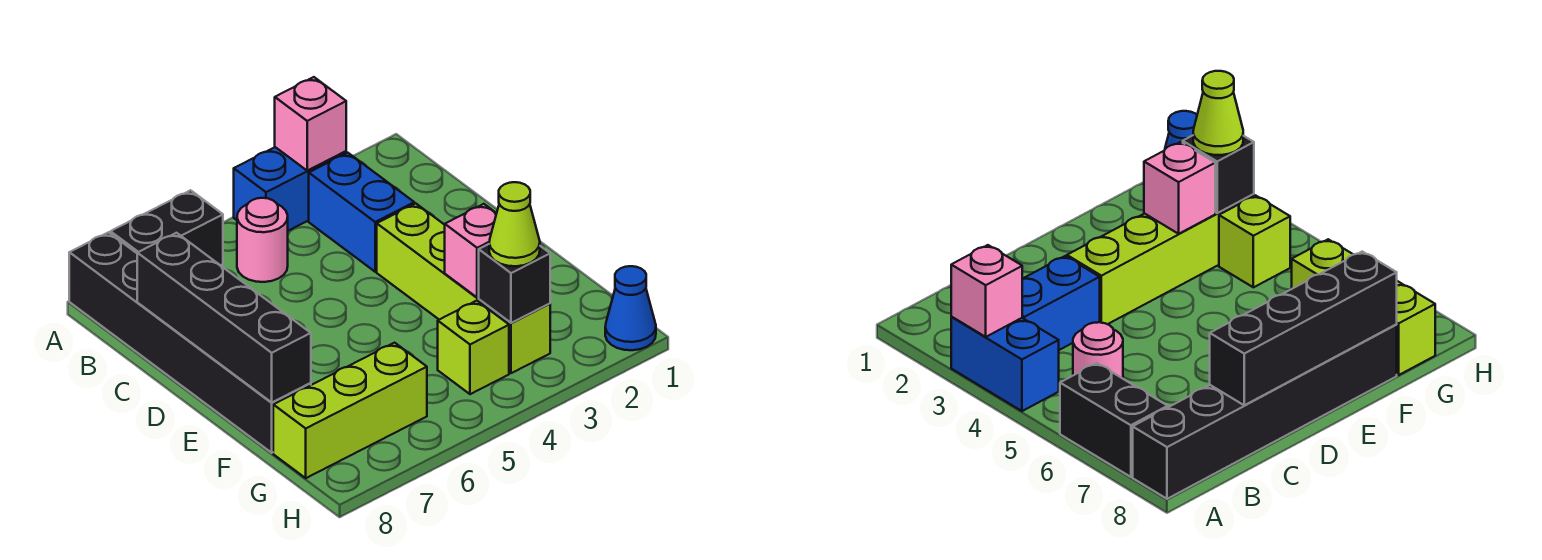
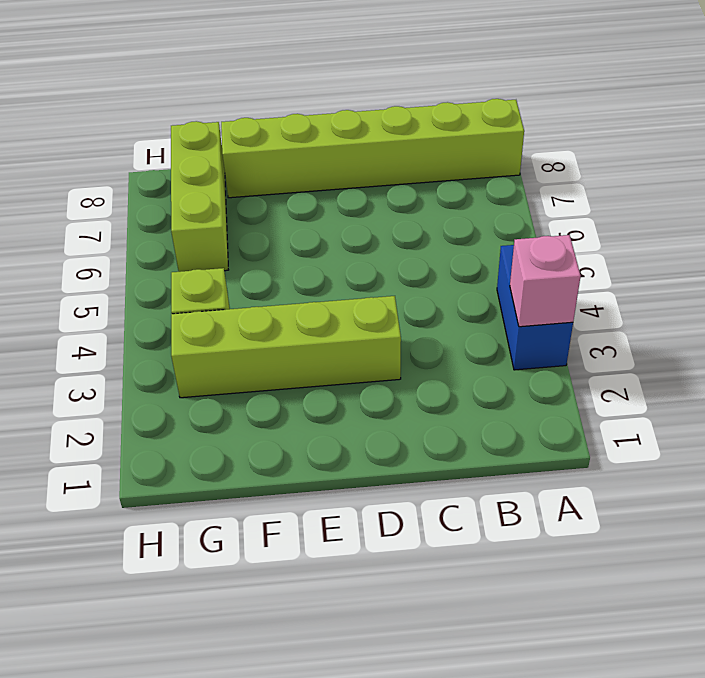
lime 1x6 brick [221,99,524,198] -> black 1x6 brick [69,232,311,453]
none -> black 1x2 brick [111,190,223,265]
none -> blue 1x2 brick [309,153,414,272]
none -> pink 1x1 round brick [237,198,288,282]

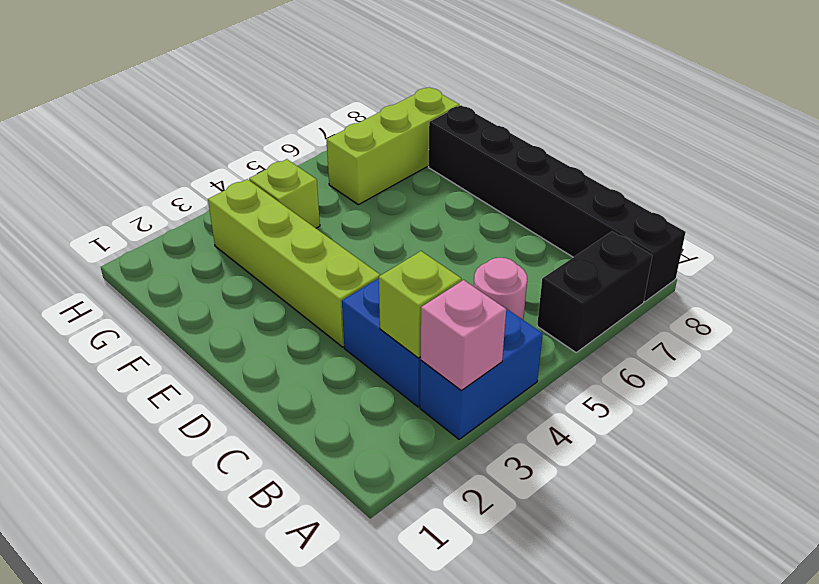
lime 1x1 brick [379,251,461,358] -> none
none -> blue 1x1 cone [605,266,656,350]
none -> black 1x4 brick [137,233,311,403]
none -> pink 1x1 brick [445,204,497,298]

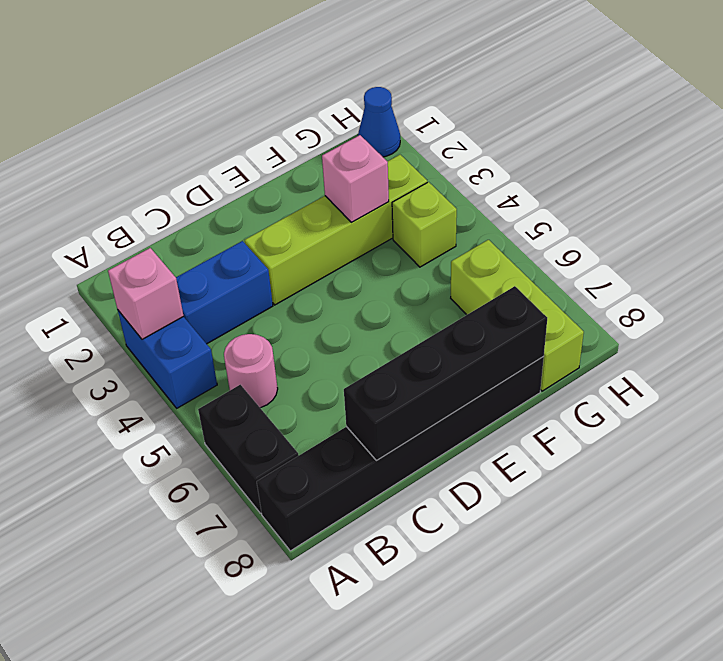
none -> black 1x1 brick [479,244,550,323]
none -> lime 1x1 cone [489,182,540,266]

